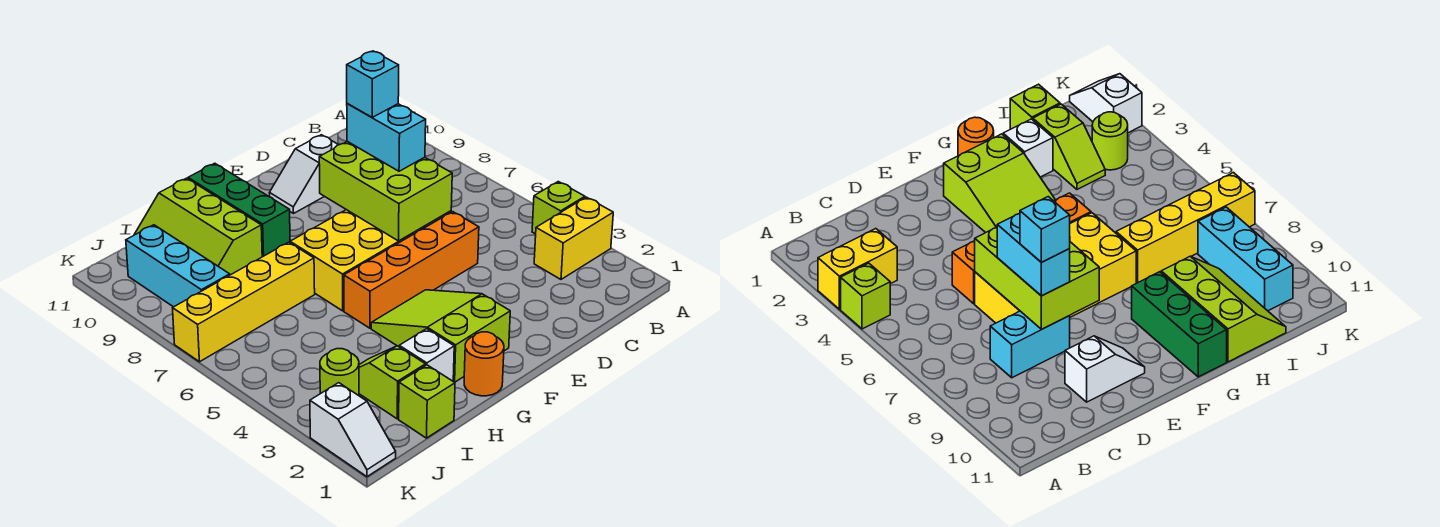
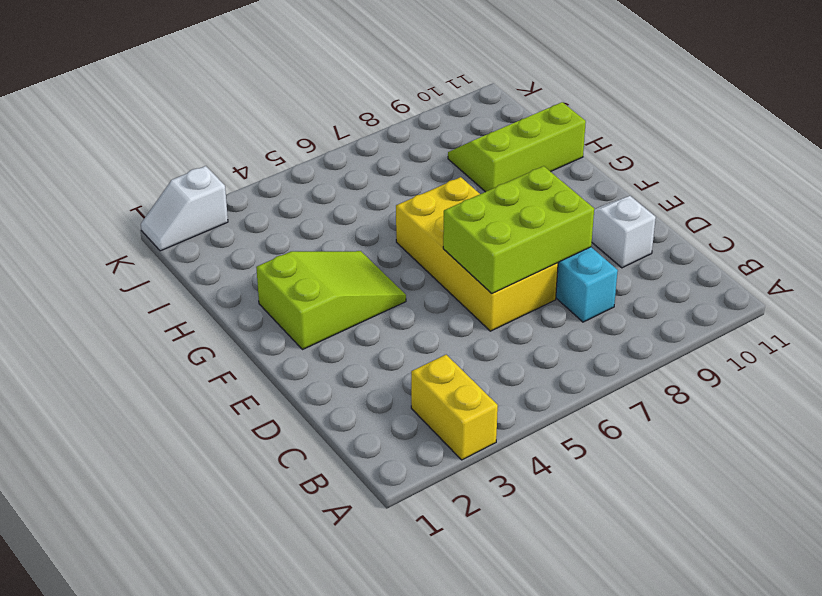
none -> lime 1x1 brick [532,182,585,234]
none -> orange 1x4 brick [344,212,479,328]
none -> orange 1x1 round brick [464,332,504,396]

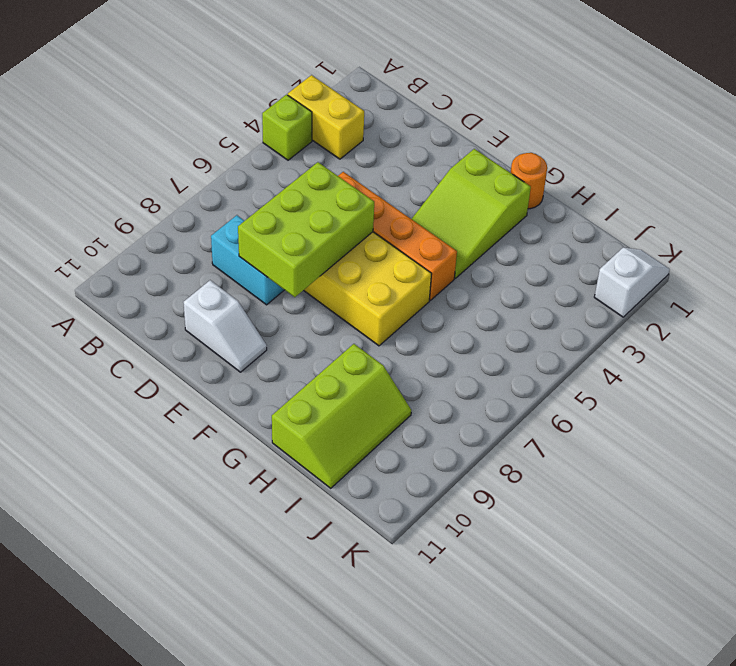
none -> green 1x3 brick [188,163,290,257]
none -> white 1x1 brick [399,329,454,381]
none -> yellow 1x4 brick [173,242,315,362]

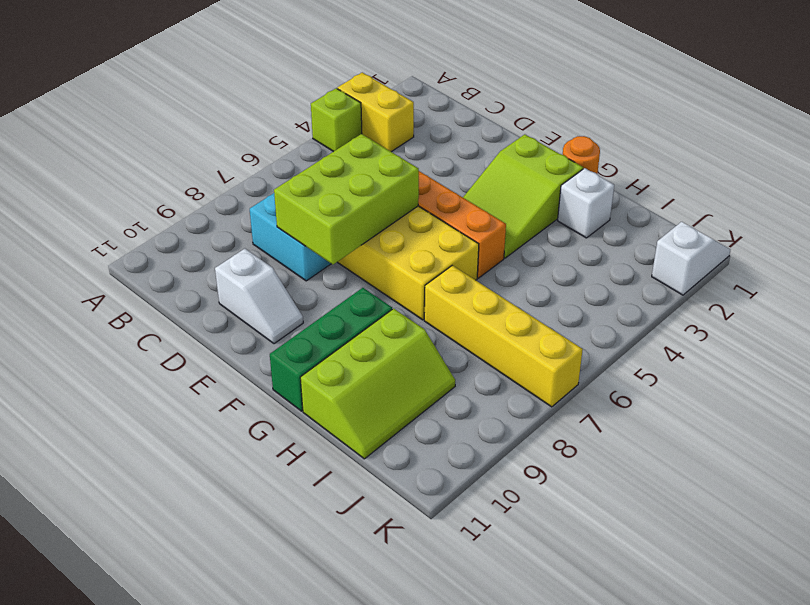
none -> lime 1x1 brick [399,365,455,438]
none -> lime 1x2 slope [359,346,426,419]
none -> lime 1x1 round brick [320,349,359,396]

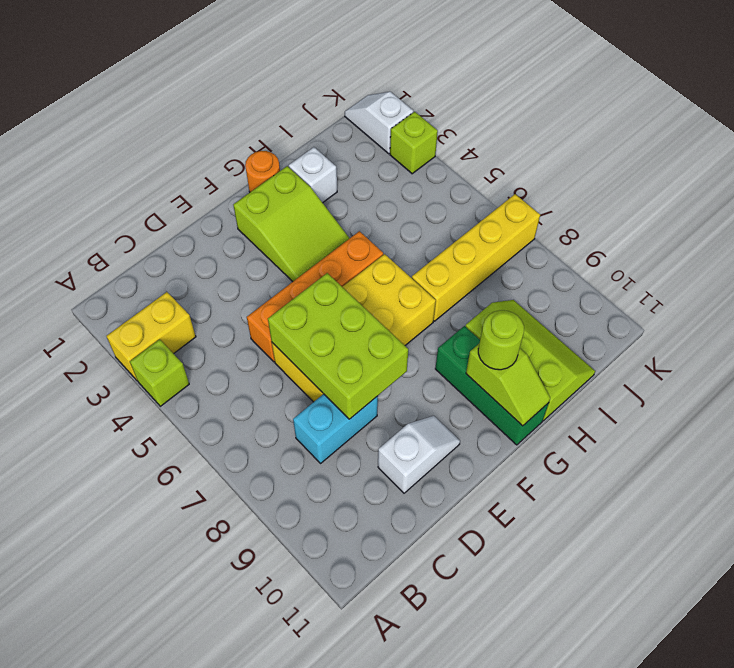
lime 1x2 slope [466,344,550,426] -> lime 1x2 slope moved to [359,346,426,419]
lime 1x1 round brick [478,310,524,370] -> lime 1x1 round brick moved to [320,349,359,396]
lime 1x1 brick [390,112,438,174] -> lime 1x1 brick moved to [399,365,455,438]
none -> cyan 1x3 brick [126,225,230,307]
none -> cyan 1x2 brick [347,103,426,171]
none -> cyan 1x1 brick [347,51,399,117]

